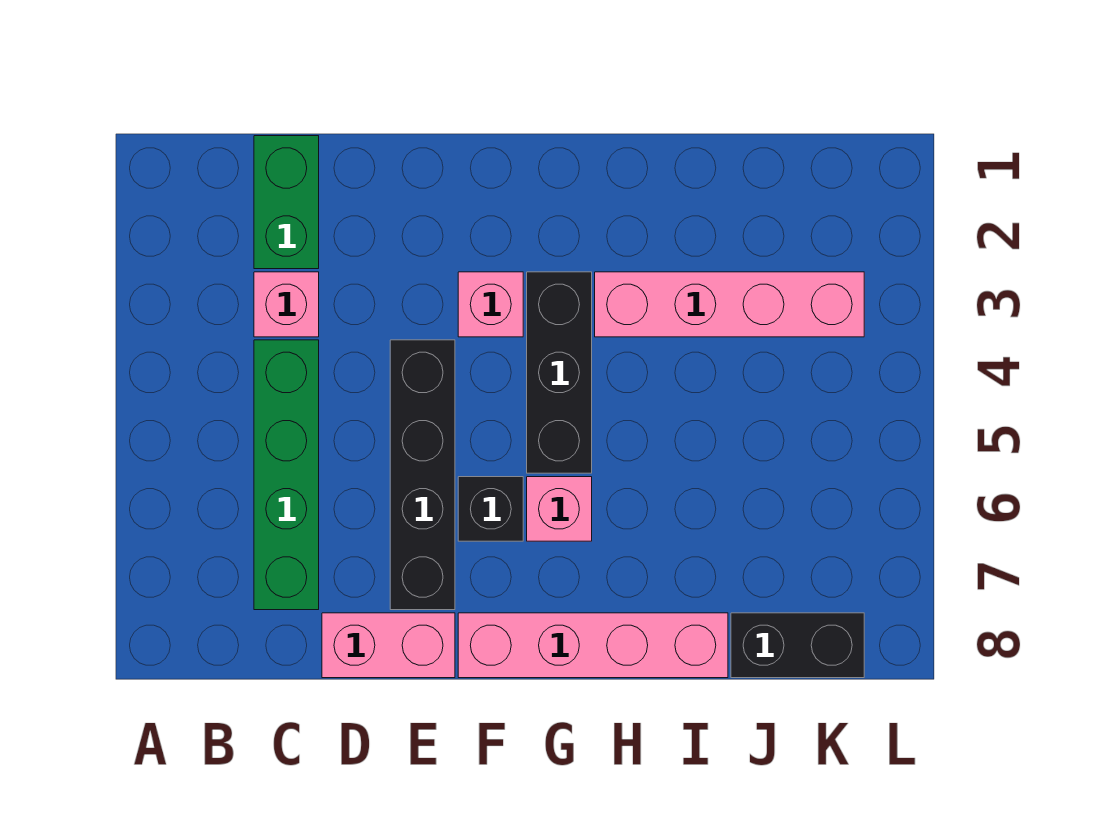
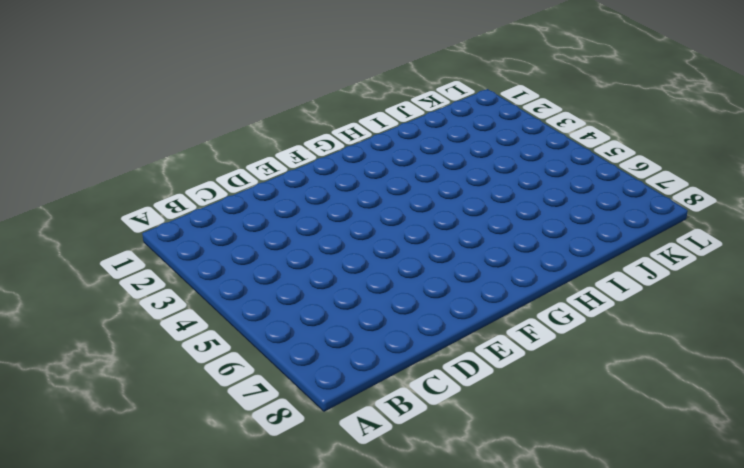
none -> green 1x2 brick [254,136,319,269]
none -> pink 1x1 brick [254,272,319,337]
none -> green 1x4 brick [254,340,319,610]

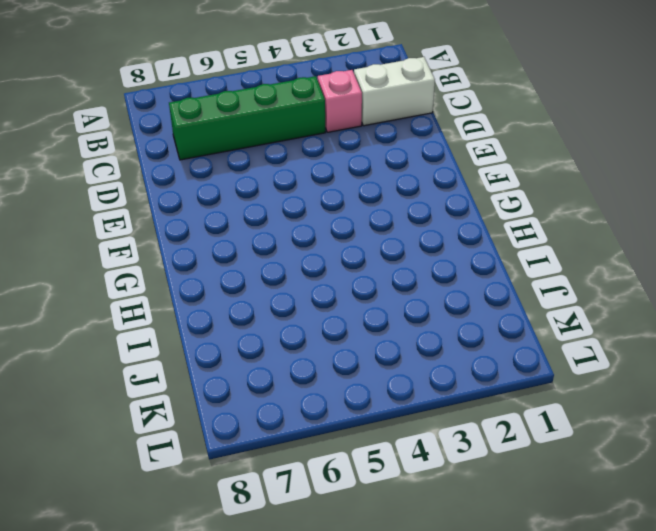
white 1x2 brick [354,57,435,126] -> green 1x2 brick [254,136,319,269]
none -> pink 1x2 brick [322,613,455,678]
none -> black 1x4 brick [390,340,455,610]
none -> pink 1x1 brick [458,272,523,337]

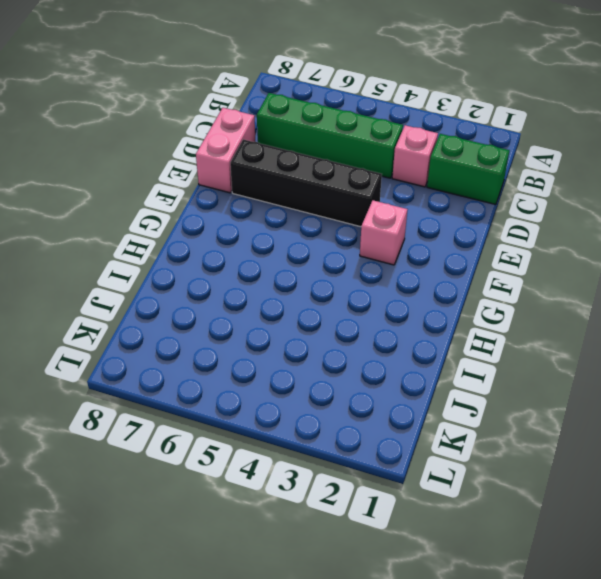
none -> black 1x1 brick [458,477,523,541]
none -> pink 1x4 brick [458,613,728,678]
none -> black 1x3 brick [527,272,592,473]

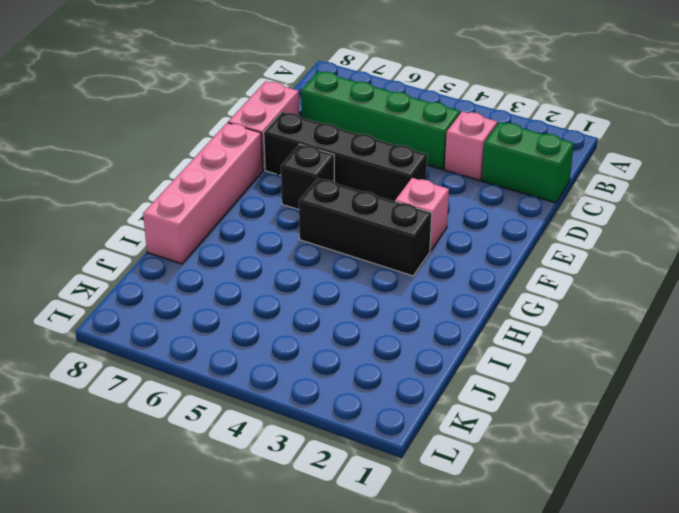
none -> pink 1x1 brick [527,477,592,541]
none -> pink 1x4 brick [595,272,864,337]
none -> black 1x2 brick [731,613,864,678]

